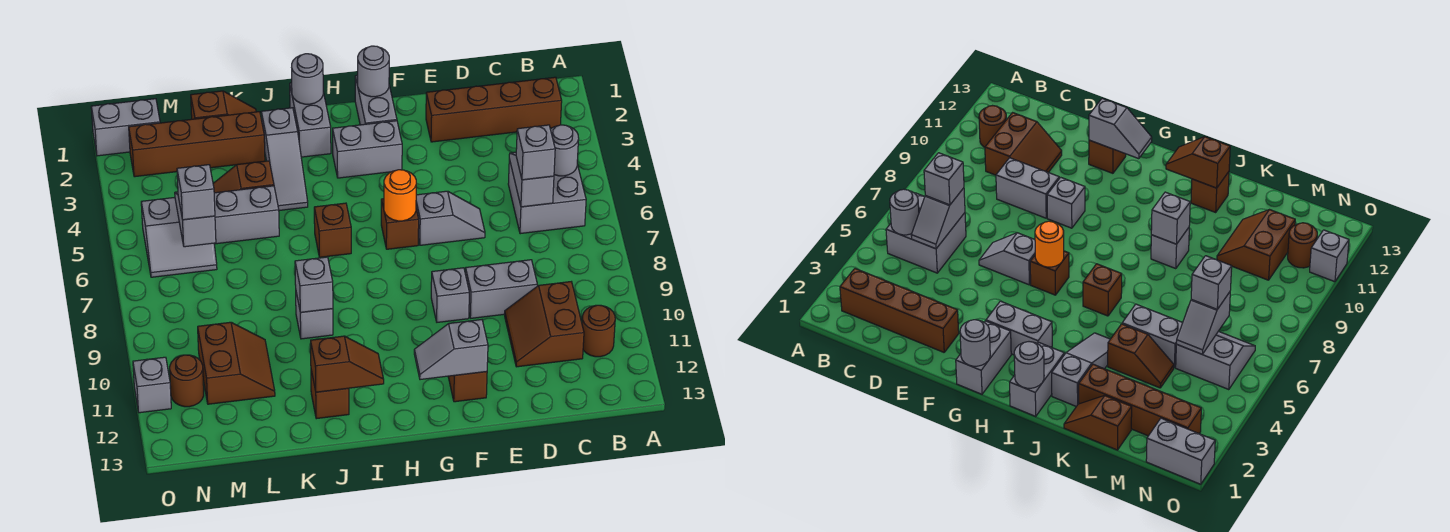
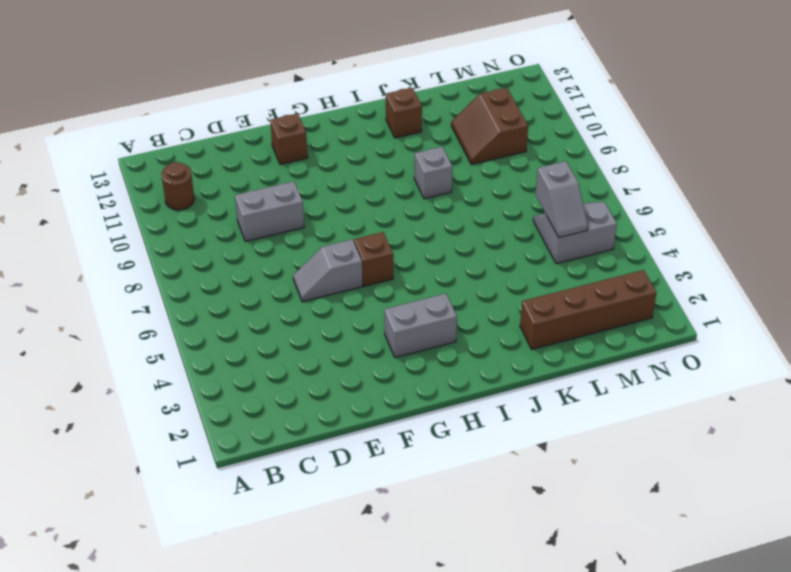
none -> brown 1x4 brick [426,77,562,142]
none -> grey 2x2 brick [508,159,586,234]
none -> brown 2x2 slope [505,282,584,367]
none -> grey 1x1 brick [431,268,469,322]

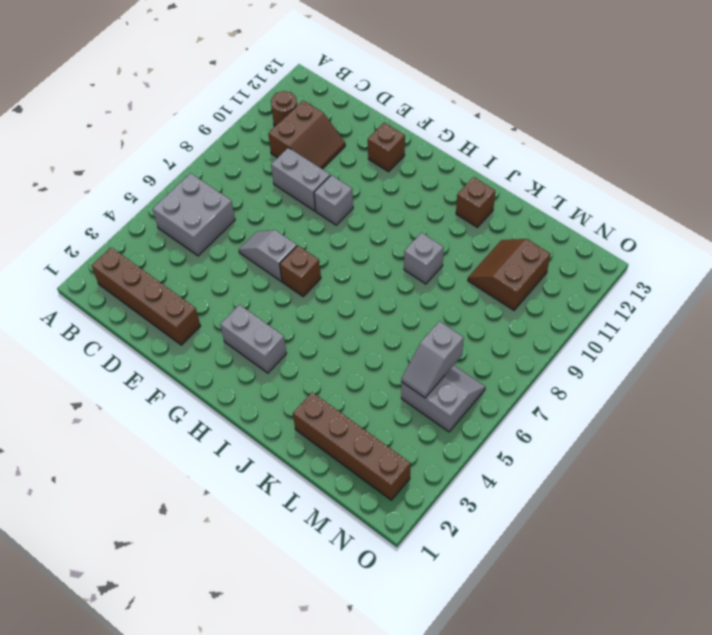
none -> grey 1x2 brick [355,75,397,125]
none -> grey 1x2 brick [290,83,331,157]
none -> brown 1x1 brick [314,203,351,257]
none -> grey 1x3 slope [261,108,308,210]

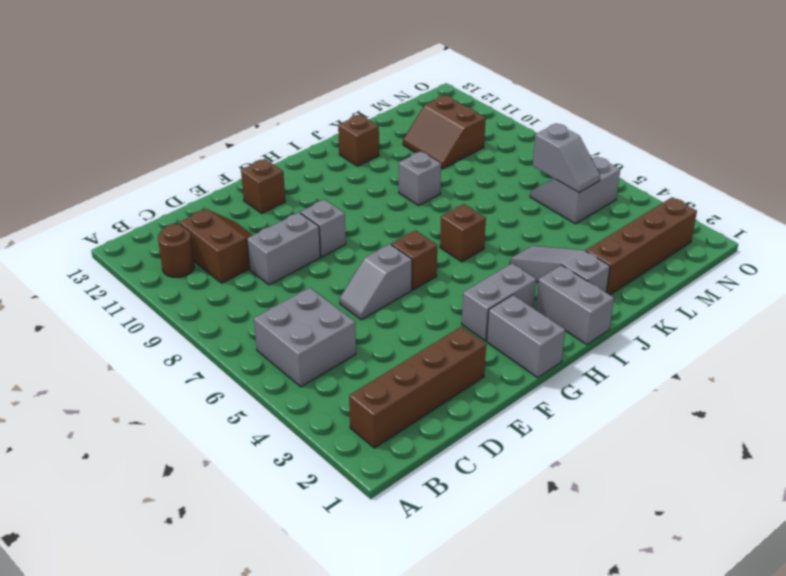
none -> brown 1x2 slope [191,91,256,119]
none -> brown 1x2 slope [213,161,274,193]
none -> grey 1x2 brick [214,186,279,244]
none -> grey 1x2 brick [91,99,160,156]

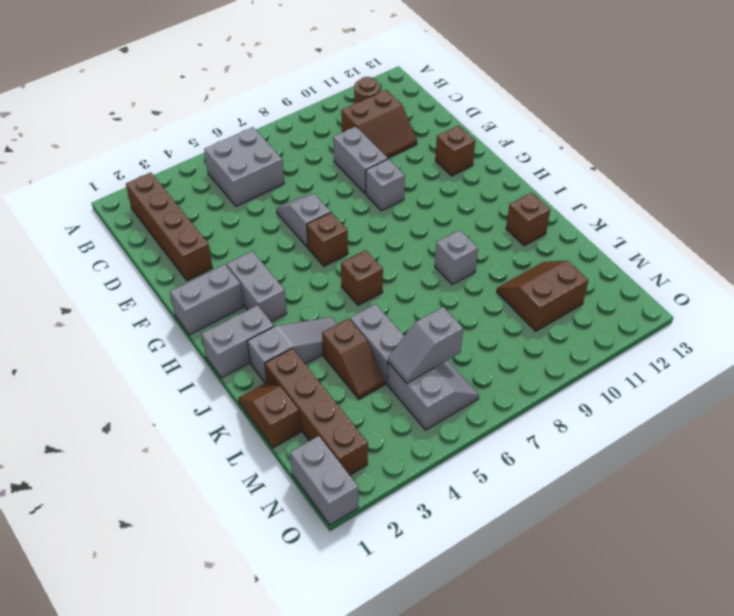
none -> brown 1x1 round brick [170,355,204,407]
none -> grey 1x1 brick [133,357,171,413]
none -> grey 1x1 round brick [550,125,579,176]
none -> grey 1x2 slope [509,152,554,207]

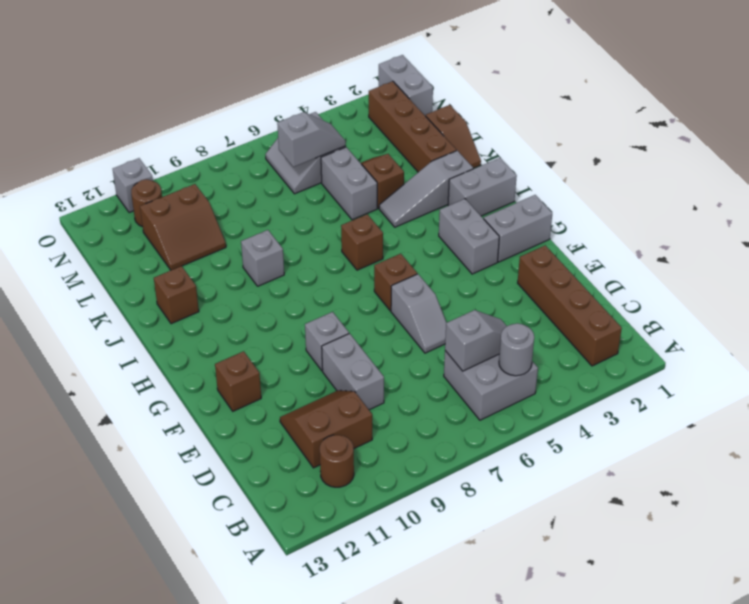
none -> grey 1x2 slope [414,320,488,380]
none -> grey 1x1 round brick [358,46,389,97]
none -> orange 1x1 round brick [384,170,416,221]
none -> grey 1x1 round brick [292,54,323,104]

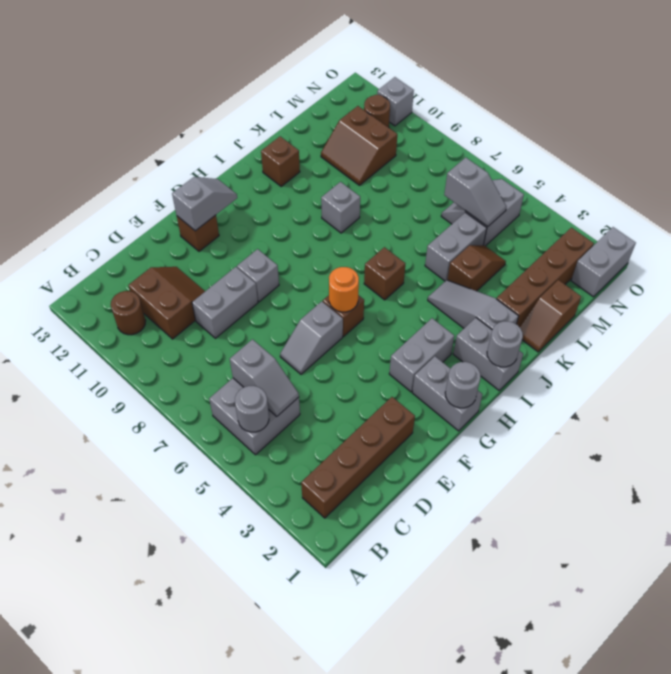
none -> brown 1x2 slope [311,336,384,392]
none -> grey 1x1 brick [295,257,333,312]
none -> grey 1x1 brick [516,125,555,180]
none -> grey 1x1 brick [177,165,215,220]

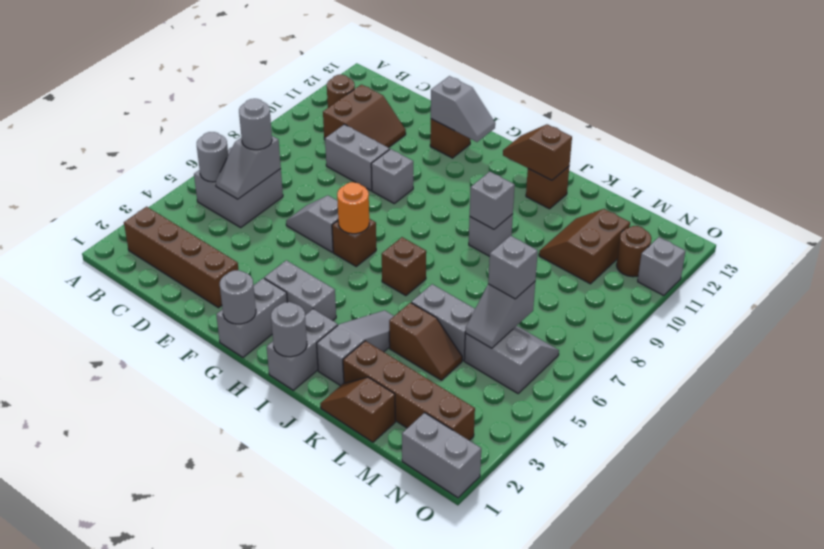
grey 1x1 round brick [239,99,272,150] -> grey 1x1 brick [516,125,555,180]

